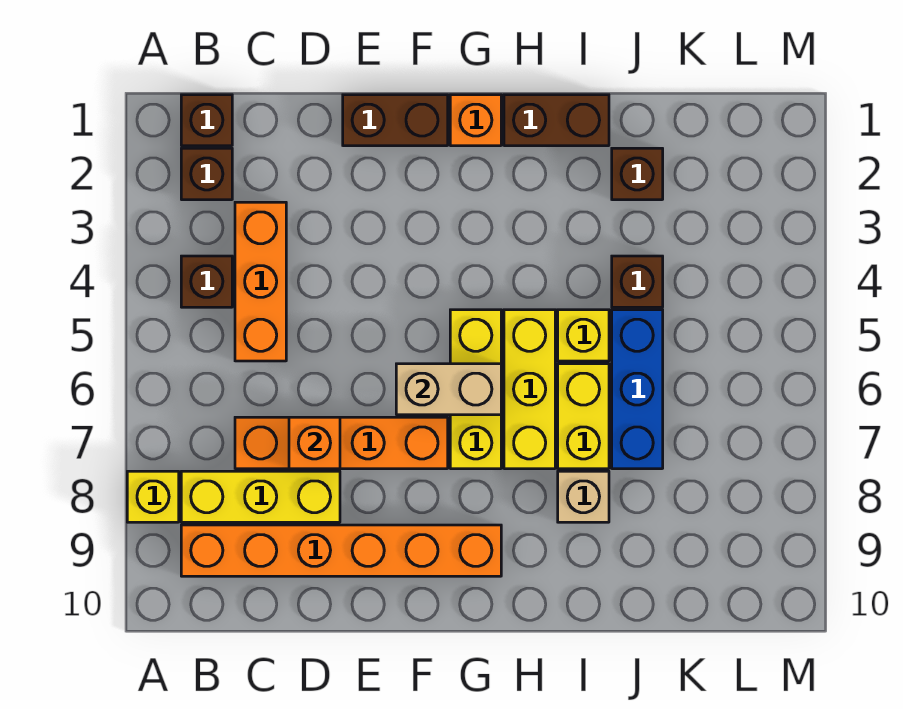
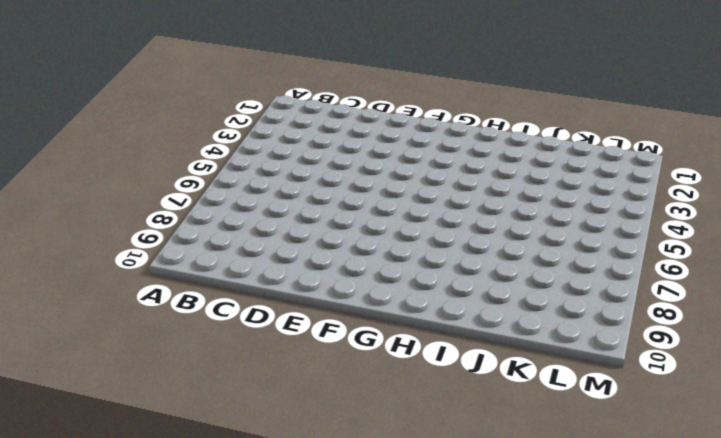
none -> yellow 1x1 brick [127,471,179,522]
none -> brown 1x1 brick [181,95,232,146]
none -> brown 1x1 brick [181,148,232,200]

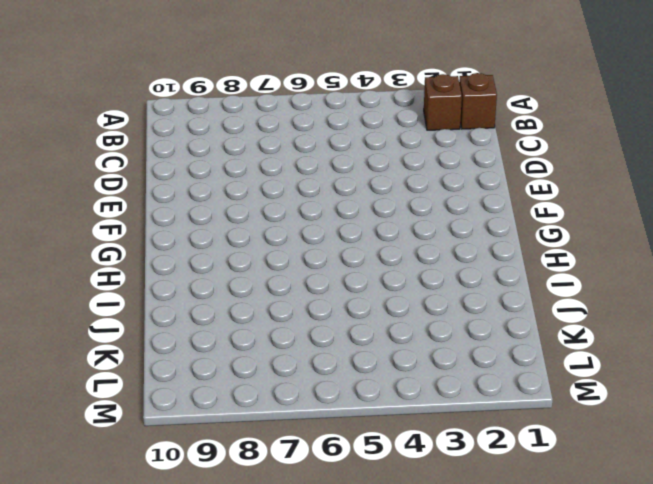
none -> yellow 1x1 brick [127,471,179,522]
none -> brown 1x1 brick [181,256,232,307]
none -> yellow 1x3 brick [181,471,340,522]

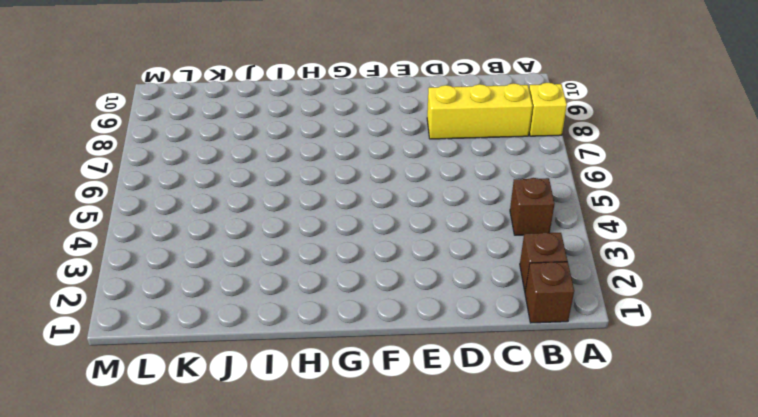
none -> orange 1x6 brick [181,525,501,576]
none -> orange 1x3 brick [235,202,286,361]
none -> orange 1x4 brick [235,417,448,469]

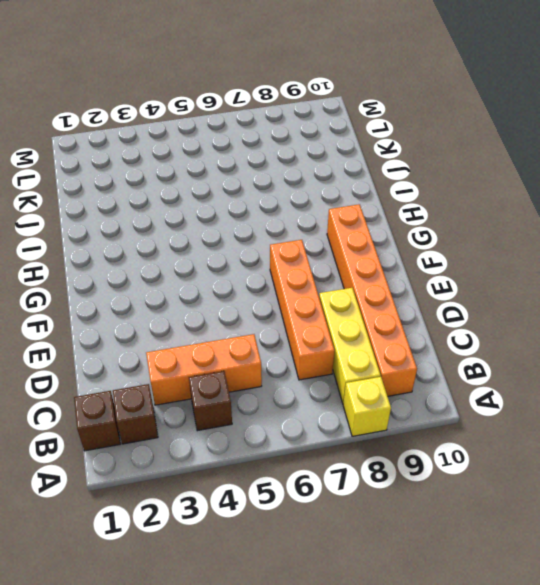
none -> brown 1x2 brick [343,95,448,146]
none -> orange 1x1 brick [450,95,501,146]
none -> yellow 1x3 brick [450,310,501,469]

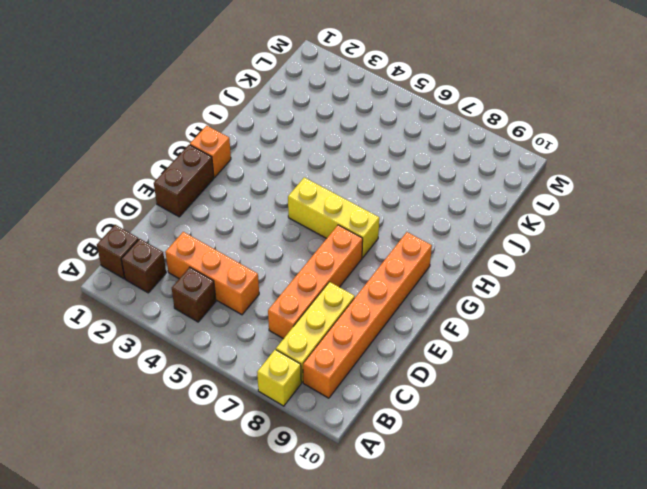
none -> brown 1x2 brick [504,95,609,146]
none -> yellow 1x3 brick [504,310,555,469]
none -> yellow 1x1 brick [558,310,609,361]

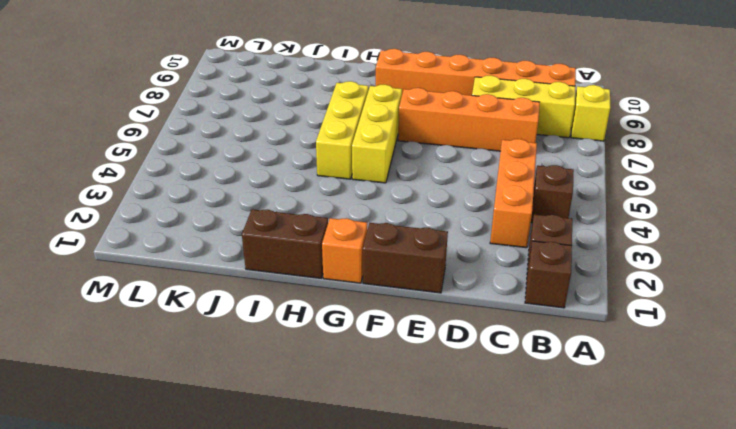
none -> yellow 1x1 brick [558,310,609,361]
none -> yellow 1x2 brick [558,364,609,469]
none -> tan 1x1 brick [558,471,609,522]

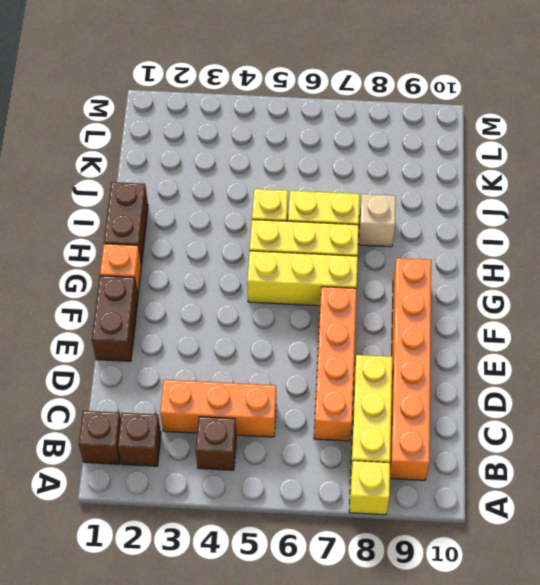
none -> brown 1x1 brick [612,148,663,200]
none -> brown 1x1 brick [612,256,663,307]
none -> blue 1x3 brick [612,310,663,469]

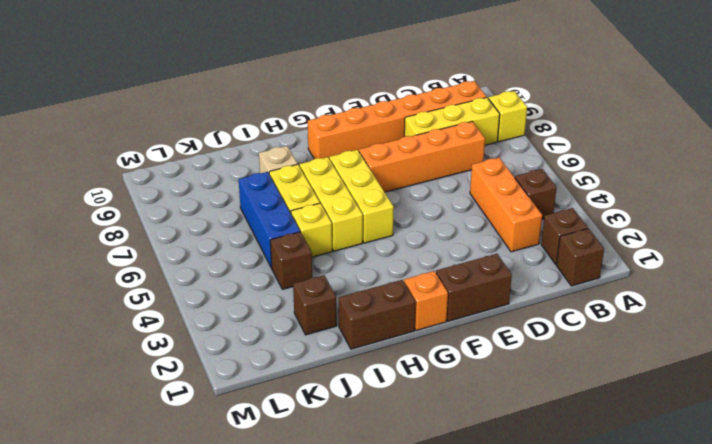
none -> orange 1x1 brick [289,417,340,469]
none -> tan 1x2 brick [396,364,501,415]

